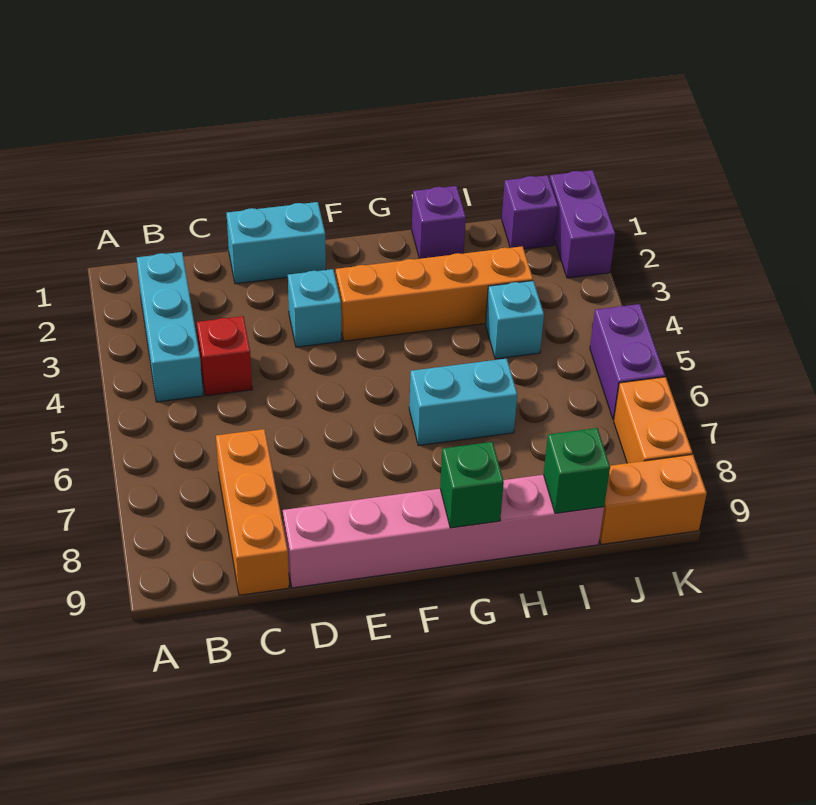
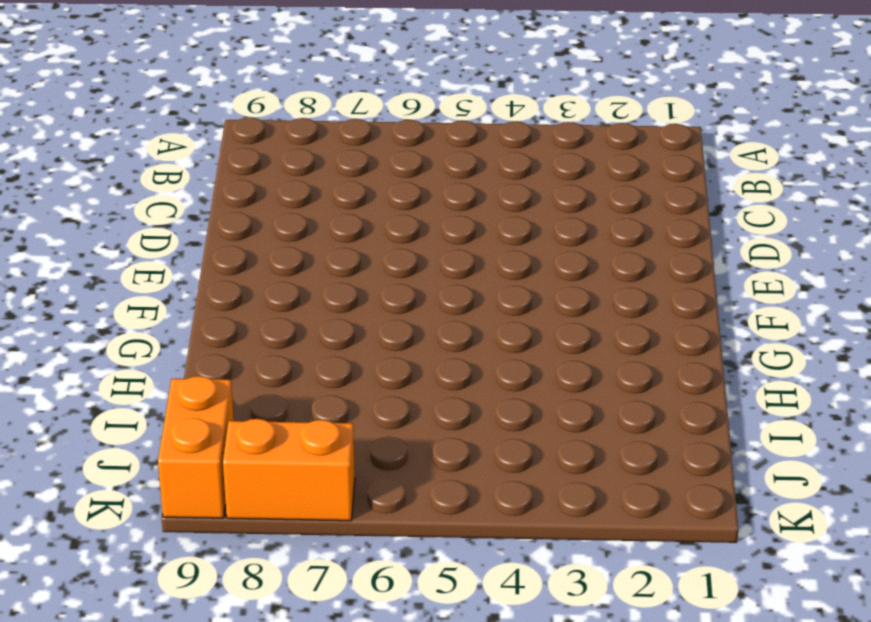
none -> cyan 1x3 brick [137,252,203,402]
none -> red 1x1 brick [197,316,252,396]
none -> orange 1x3 brick [216,429,289,595]

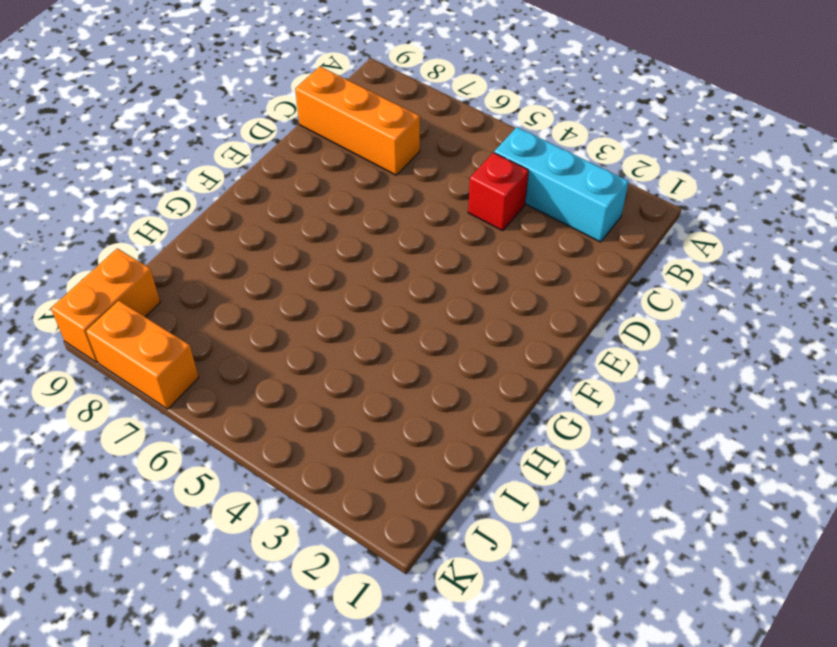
none -> cyan 1x2 brick [227,202,326,284]
none -> pink 1x6 brick [283,475,604,588]
none -> cyan 1x1 brick [288,269,341,347]

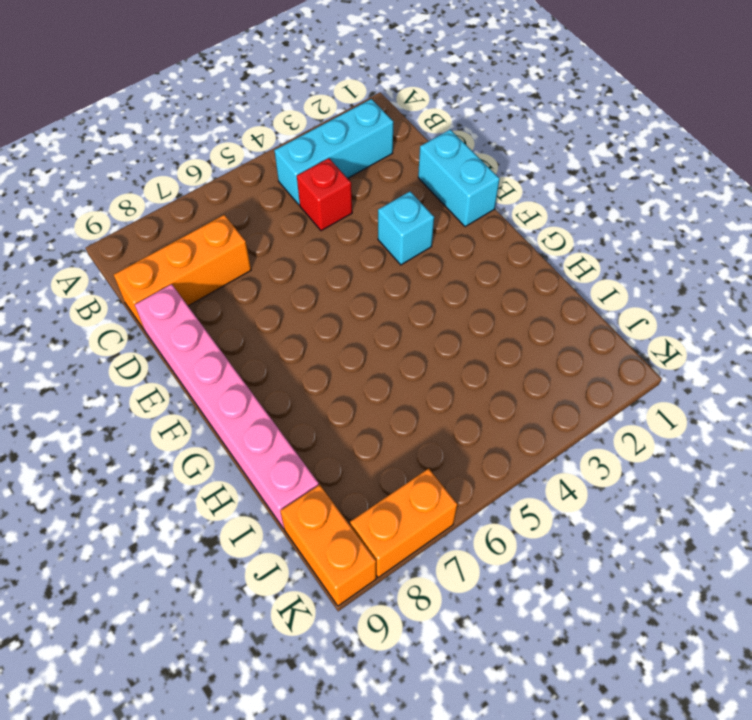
none -> orange 1x4 brick [336,246,533,341]
none -> cyan 1x2 brick [409,359,517,446]
none -> purple 1x1 brick [412,186,466,259]

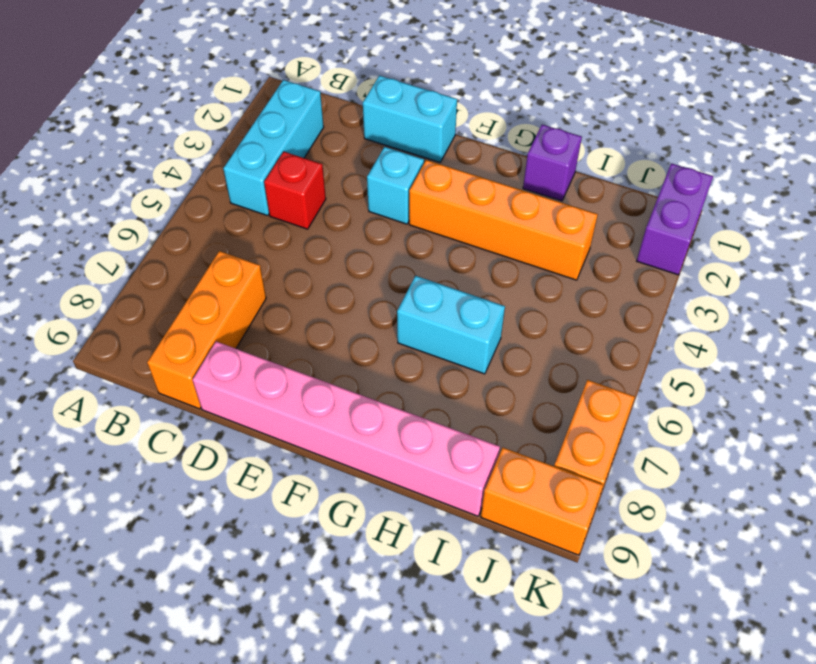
none -> cyan 1x1 brick [486,281,544,359]
none -> purple 1x1 brick [502,175,558,249]
none -> purple 1x2 brick [590,304,665,420]

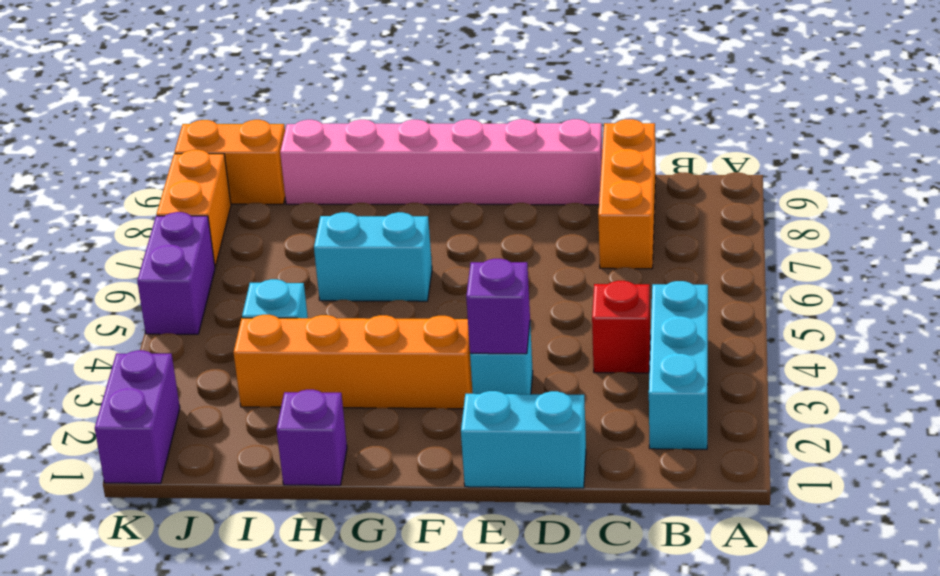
purple 1x1 brick [466,259,530,354] -> purple 1x1 brick moved to [502,175,558,249]
none -> green 1x1 brick [440,442,504,528]
none -> green 1x1 brick [543,428,610,513]

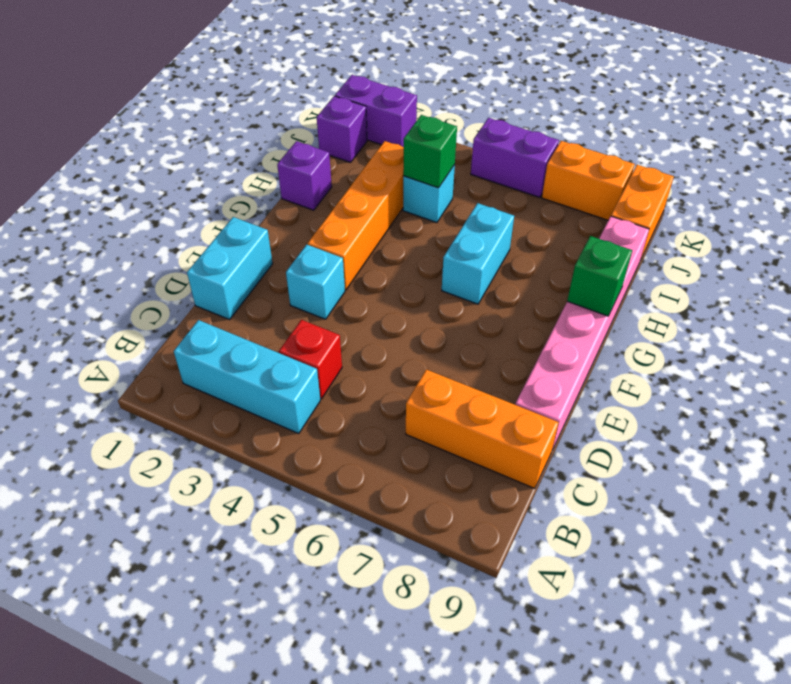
green 1x1 brick [403,115,457,188] -> green 1x1 brick moved to [543,428,610,513]

